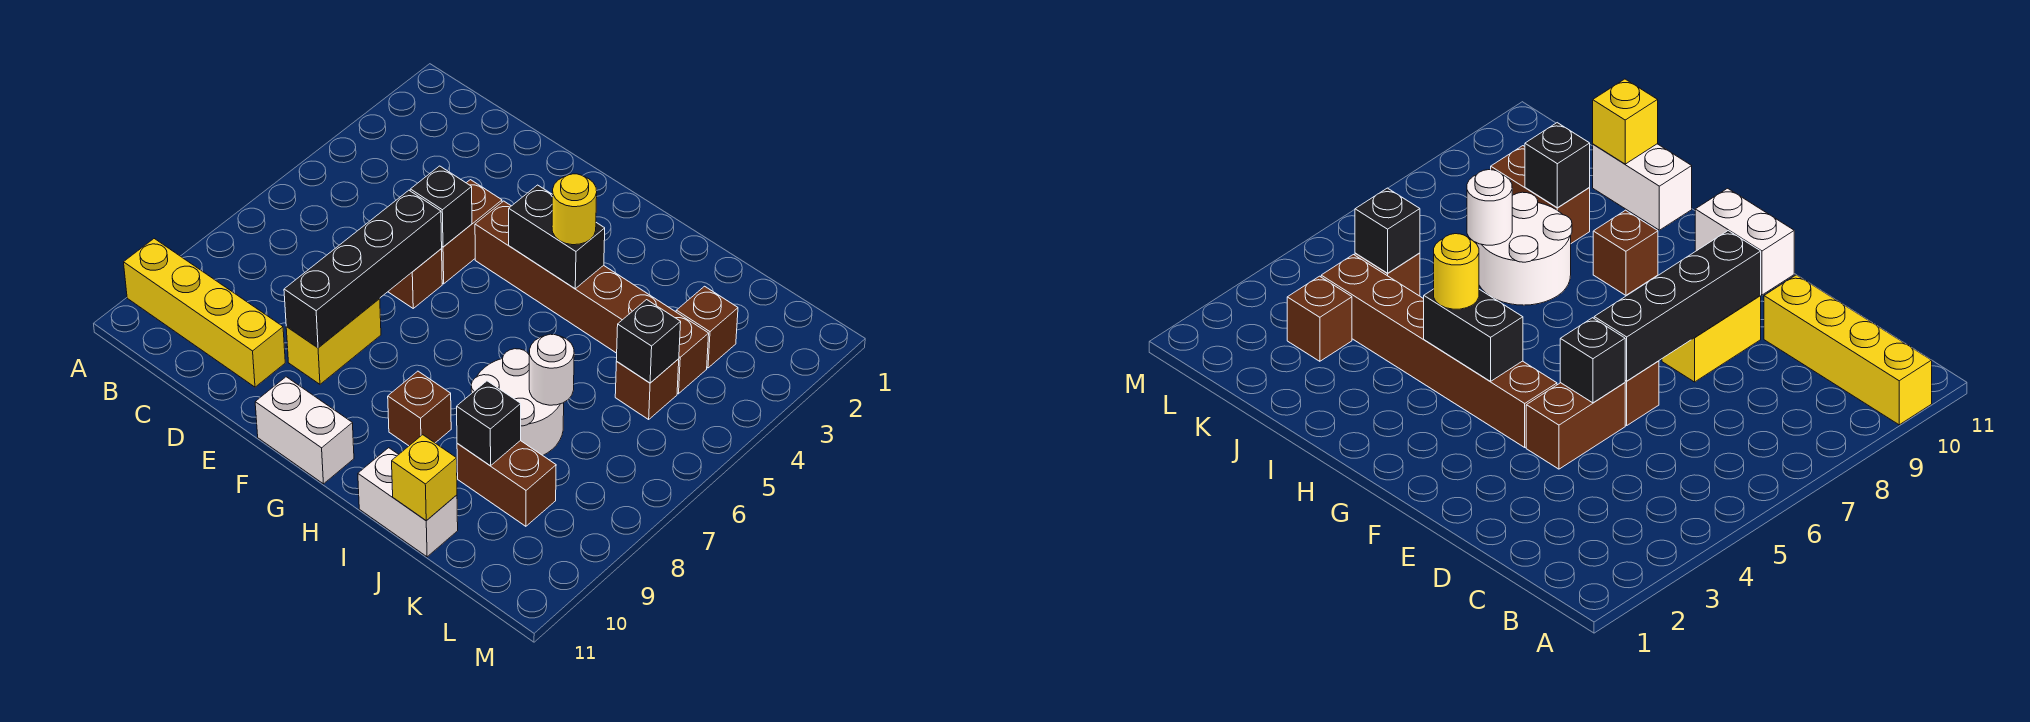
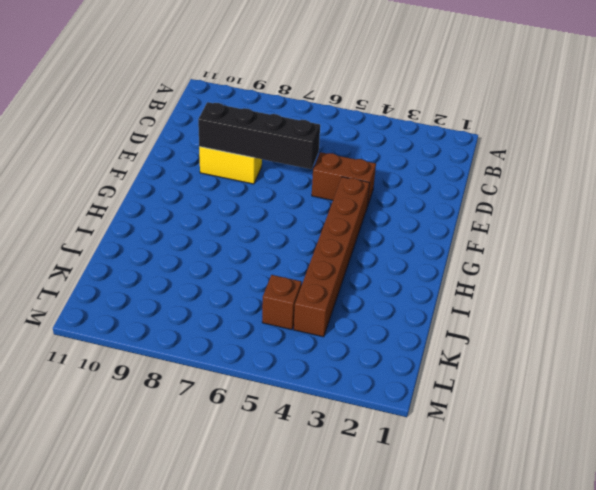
none -> yellow 1x4 brick [124,239,285,387]
none -> brown 1x1 brick [388,249,442,308]
none -> white 1x2 brick [255,377,354,484]

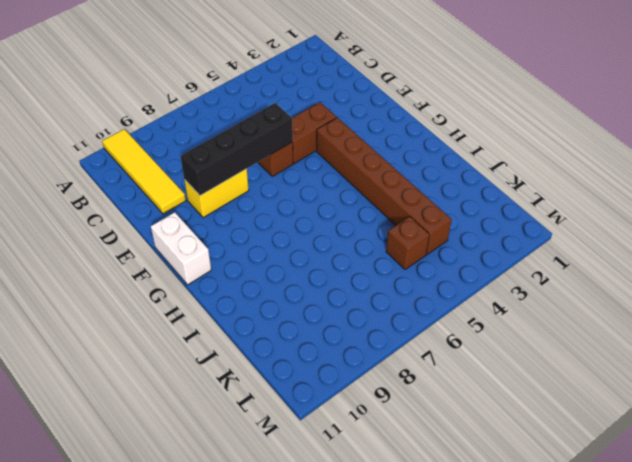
yellow 1x4 tile [102,129,186,214] -> yellow 1x4 brick [124,239,285,387]
none -> brown 1x1 brick [388,371,451,446]
none -> white 2x2 round brick [471,349,564,455]
none -> white 1x2 brick [358,448,458,557]

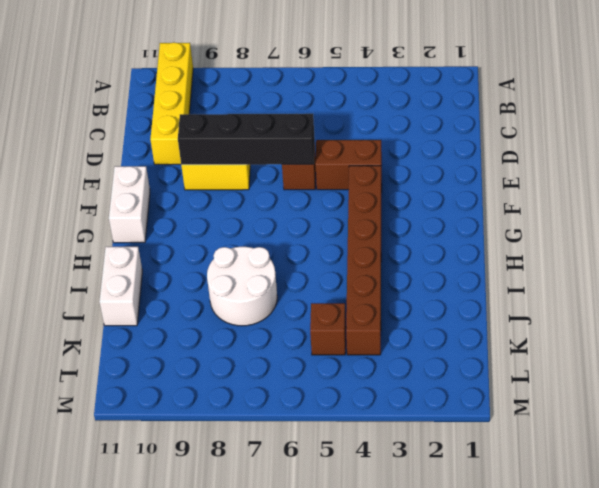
none -> brown 1x1 brick [388,371,451,446]
none -> brown 1x2 brick [457,441,556,526]
none -> brown 1x1 brick [676,286,738,368]

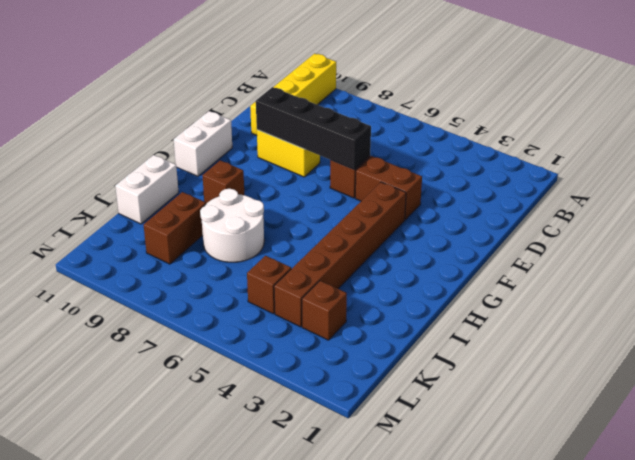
none -> black 1x1 brick [410,166,472,247]
none -> black 1x2 brick [509,185,605,289]
none -> white 1x1 round brick [529,334,574,405]

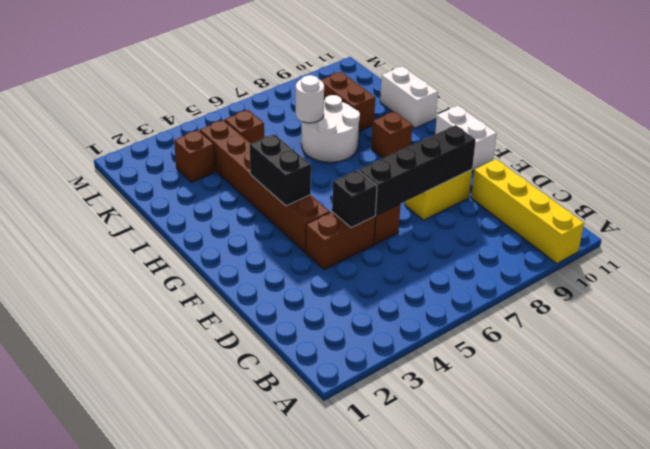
none -> black 1x1 brick [457,381,521,466]
none -> yellow 1x1 brick [392,435,457,521]
none -> black 1x1 brick [616,300,681,383]

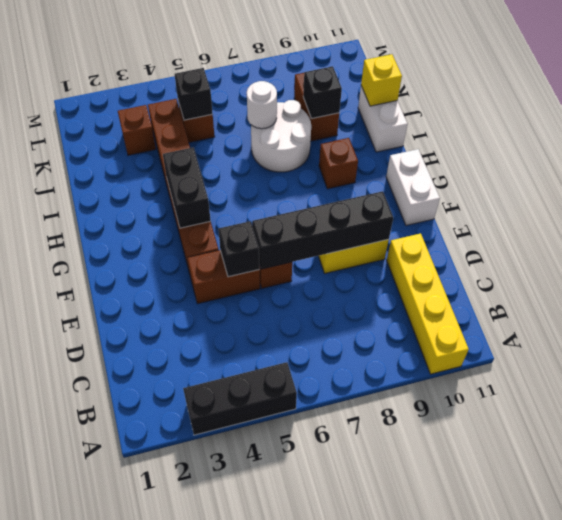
black 1x3 brick [183,362,297,435] -> none
none -> yellow 1x1 round brick [552,174,597,245]

